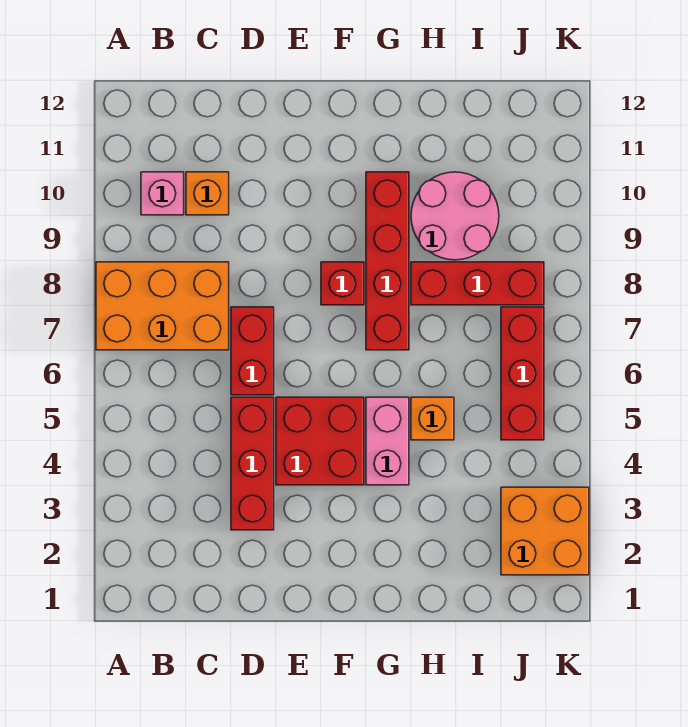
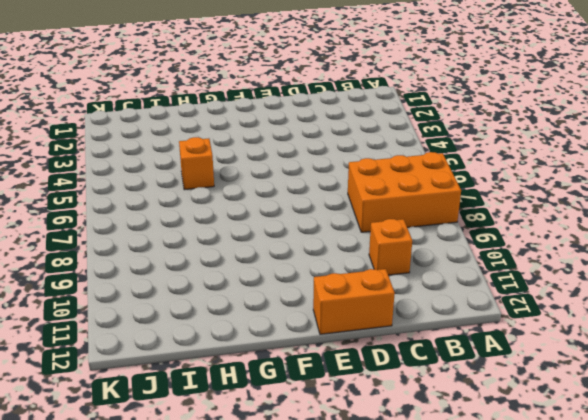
orange 1x2 brick [313,269,395,334] -> none
none -> pink 1x1 brick [141,172,184,215]
none -> red 1x3 brick [231,397,274,530]
none -> red 1x2 brick [231,307,274,395]

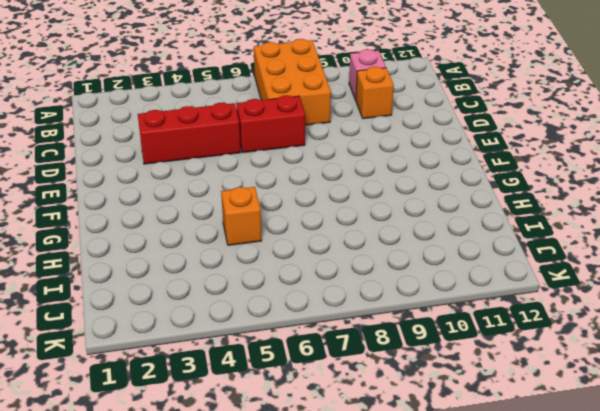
none -> red 2x2 brick [276,397,364,485]
none -> red 1x1 brick [321,262,364,305]
none -> pink 1x2 brick [366,397,409,485]

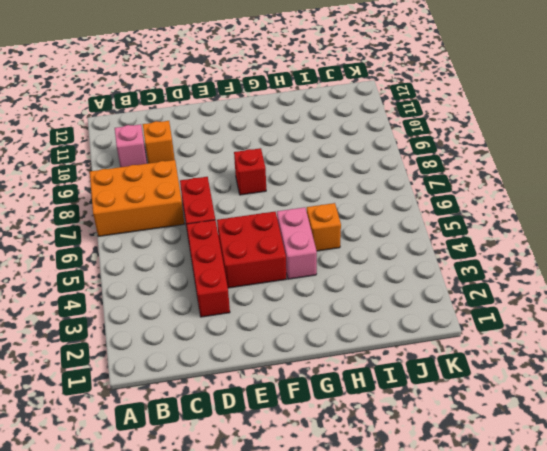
none -> red 1x4 brick [366,172,409,350]
none -> red 1x3 brick [411,262,544,305]
none -> pink 2x2 round brick [411,172,499,260]

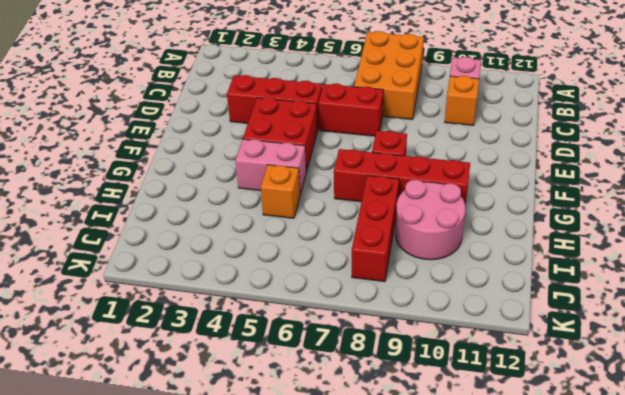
none -> orange 2x2 brick [501,487,589,575]
none -> red 1x3 brick [501,307,544,440]

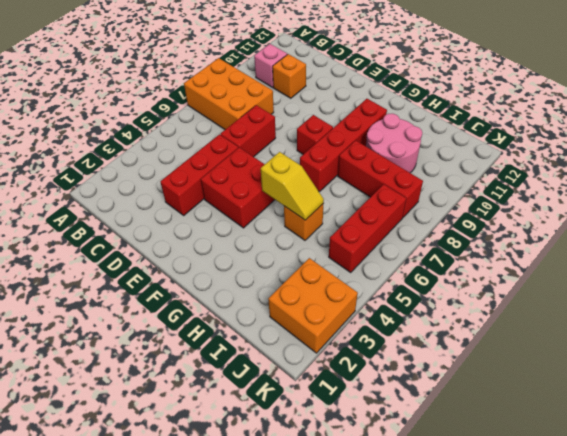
yellow 1x2 slope [261,152,324,220] -> none
none -> pink 1x2 brick [366,397,409,485]

